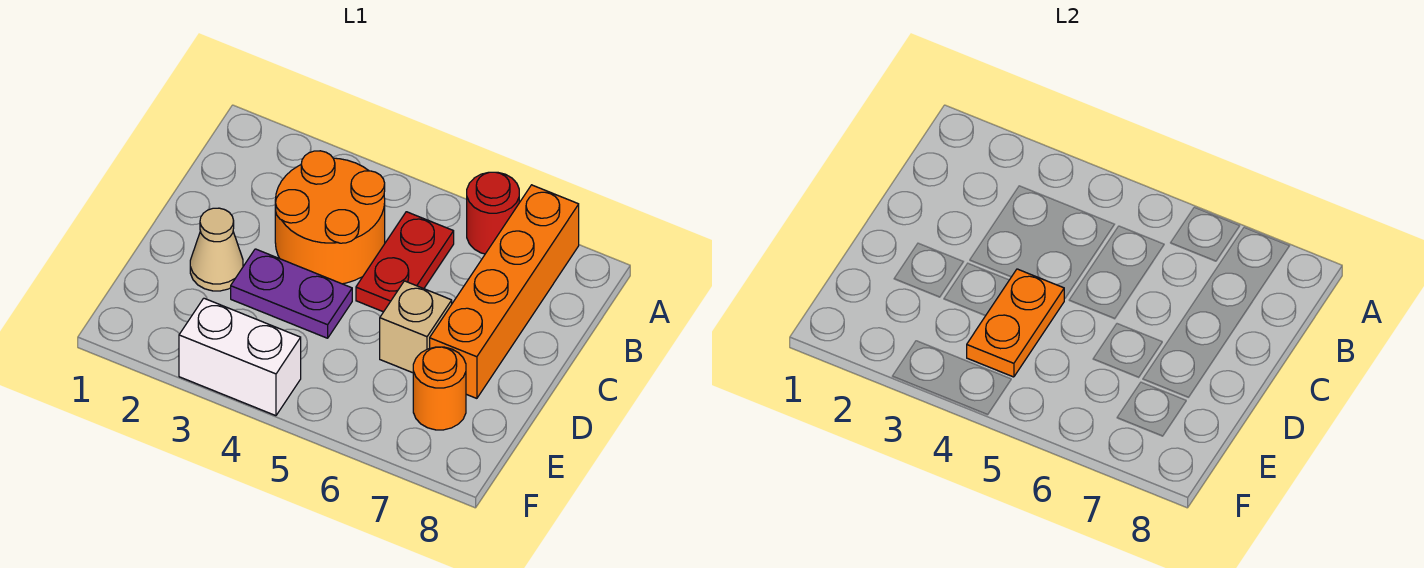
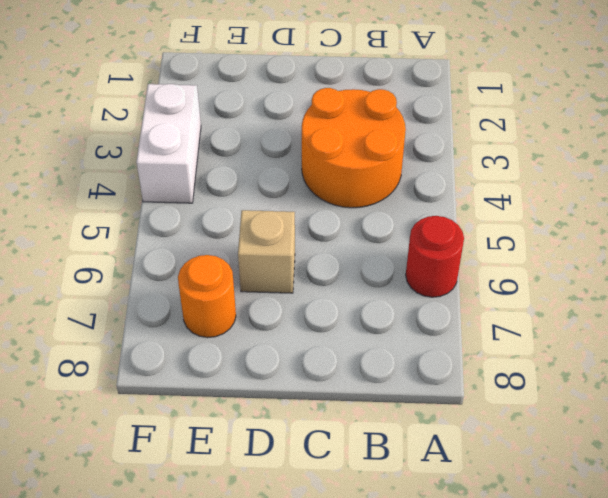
none -> orange 1x4 brick [430,185,579,398]
none -> red 1x2 plate [356,212,454,312]

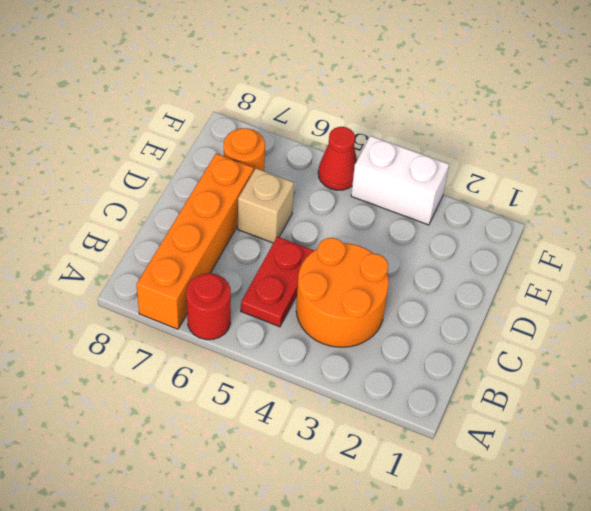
red 1x1 cone [318,127,357,190] -> none
none -> tan 1x1 cone [190,208,243,291]
none -> purple 1x2 plate [231,249,352,338]

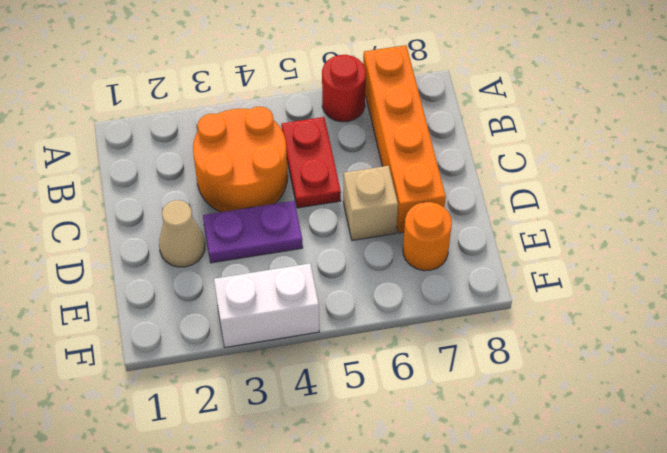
none -> orange 1x2 plate [967,269,1065,377]

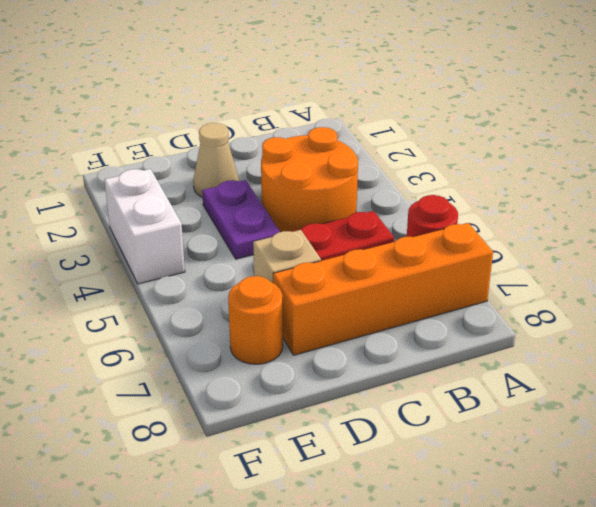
none -> orange 1x2 plate [967,269,1065,377]

